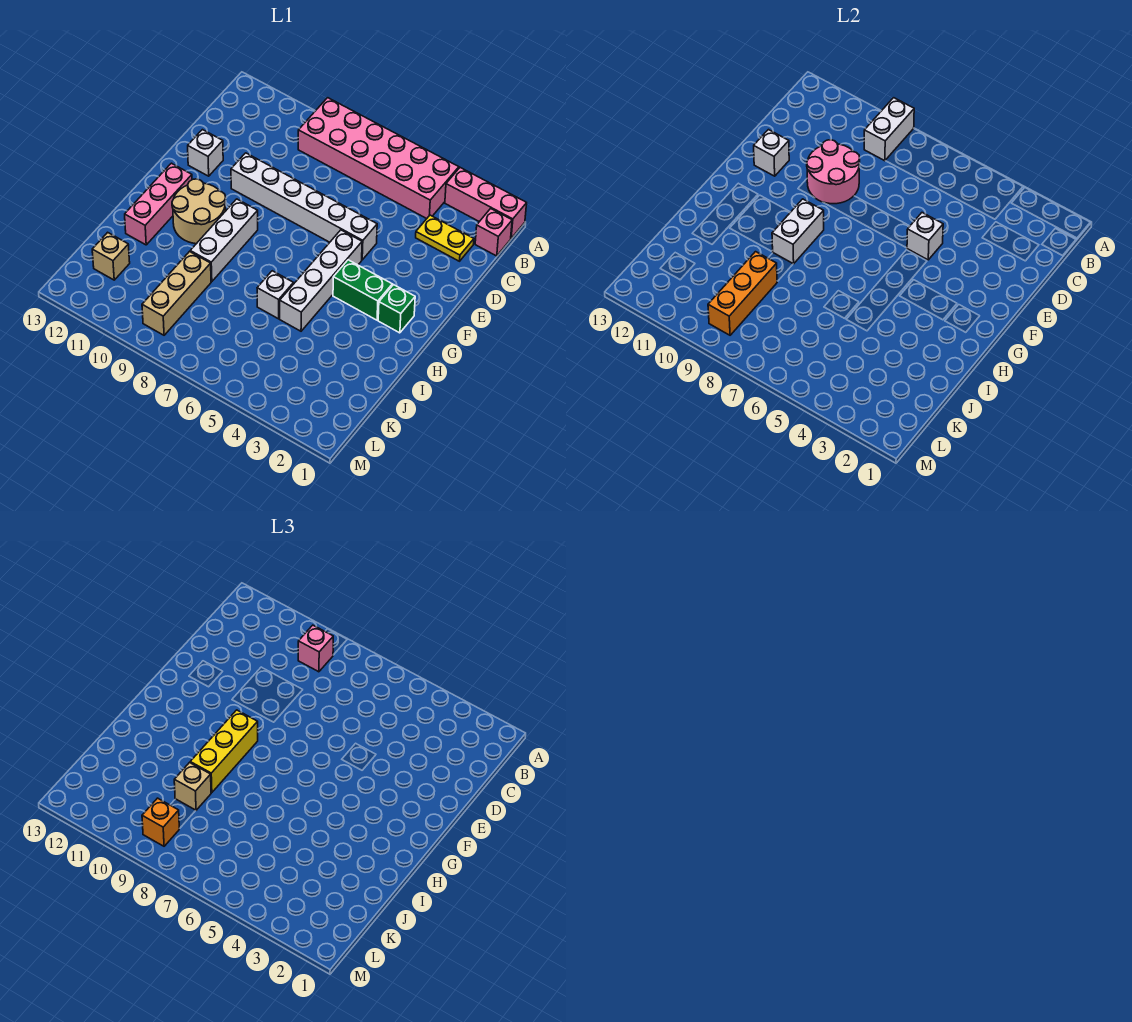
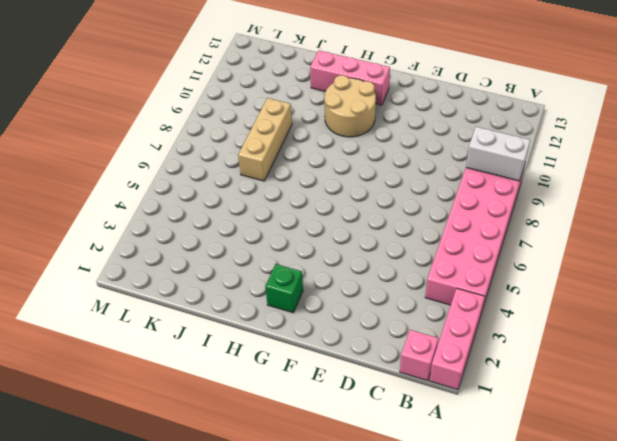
tan 1x3 brick [238,98,292,181] -> tan 1x3 brick turned to [142,252,211,335]
none -> yellow 1x2 plate [416,215,474,261]
none -> white 1x6 brick [231,153,377,260]
none -> white 1x1 brick [188,130,223,176]

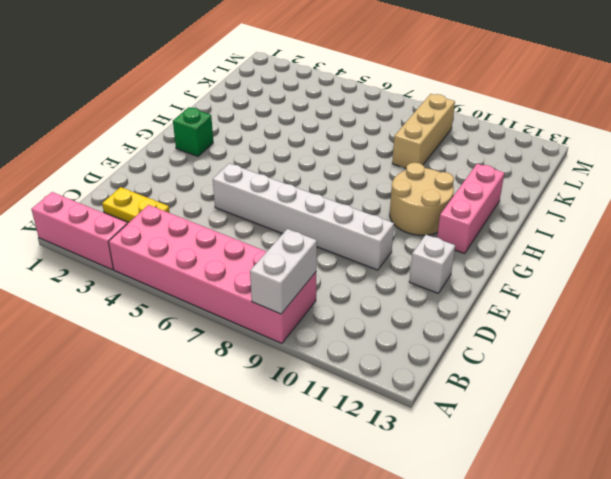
none -> pink 1x1 brick [475,209,512,256]
none -> white 1x4 brick [280,230,362,331]
none -> green 1x2 brick [333,260,392,320]

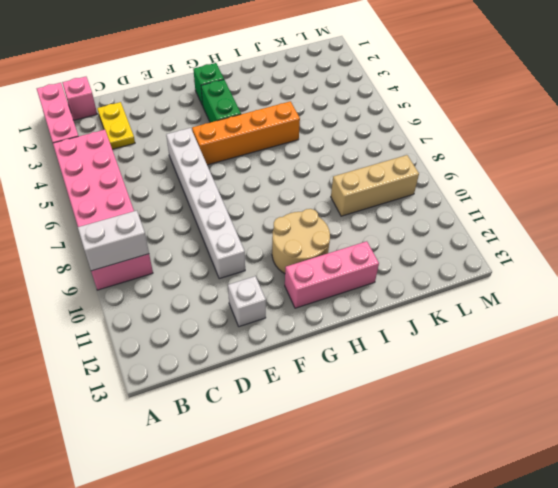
orange 1x4 brick [192,101,300,165] -> white 1x4 brick [280,230,362,331]
none -> white 1x3 brick [190,199,258,282]
none -> white 1x1 brick [257,271,294,319]
none -> tan 1x1 brick [92,232,130,280]

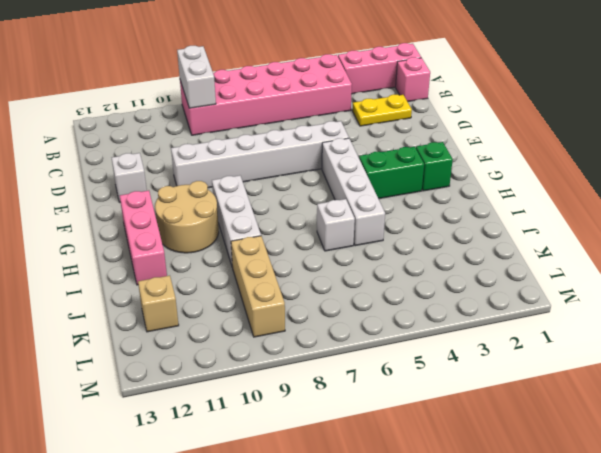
none -> pink 2x2 round brick [807,140,860,204]
none -> white 1x1 brick [907,213,943,260]
none -> white 1x1 brick [754,130,789,176]

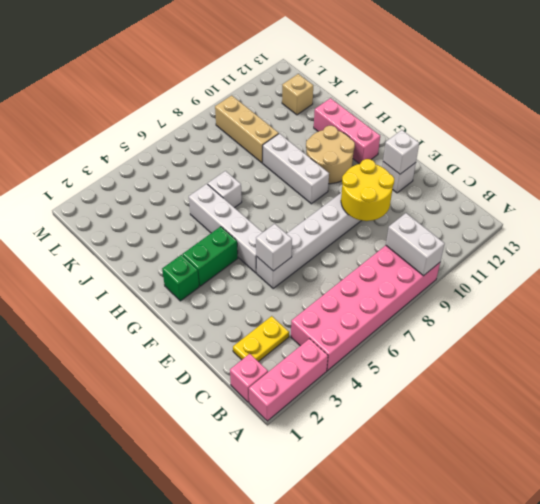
yellow 2x2 round brick [341,159,394,221] -> pink 2x2 round brick [807,140,860,204]
none -> white 1x2 brick [772,199,824,264]
none -> orange 1x3 brick [708,252,777,335]
none -> pink 1x1 brick [298,625,333,672]

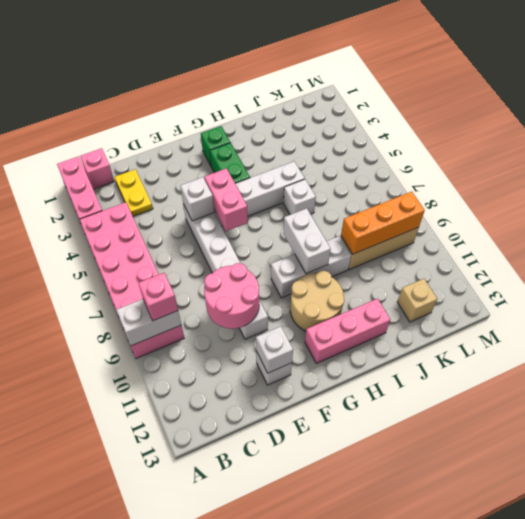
pink 1x2 brick [204,168,248,231] -> none
white 1x2 brick [283,208,331,273] -> white 1x2 brick turned to [772,199,824,264]
none -> yellow 1x3 brick [190,710,258,793]
none -> tan 1x1 brick [174,763,211,810]
none -> orange 1x1 brick [142,798,179,846]

